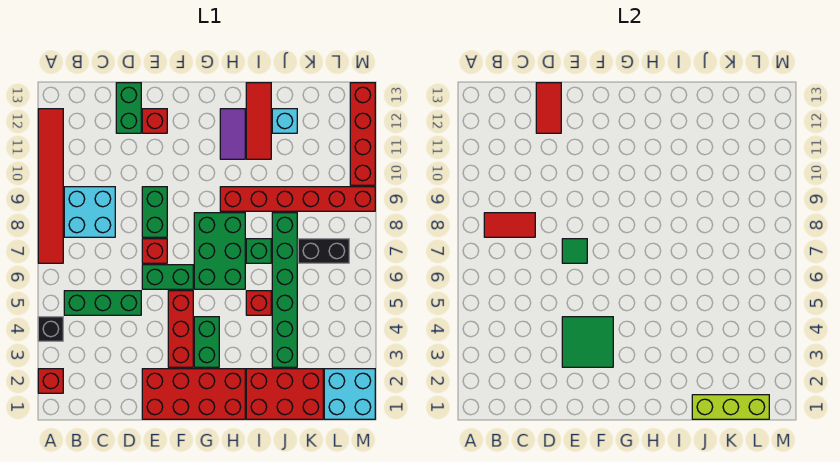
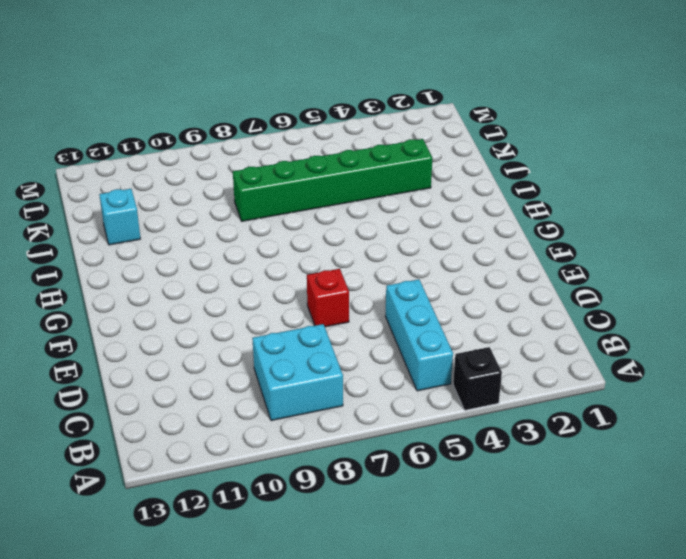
cyan 1x3 brick [385,279,453,391] -> green 1x3 brick [64,291,141,315]
none -> red 1x1 brick [38,369,63,393]
none -> red 1x6 tile [38,109,63,263]
none -> green 1x2 brick [116,83,141,133]
none -> red 2x4 brick [142,369,245,419]

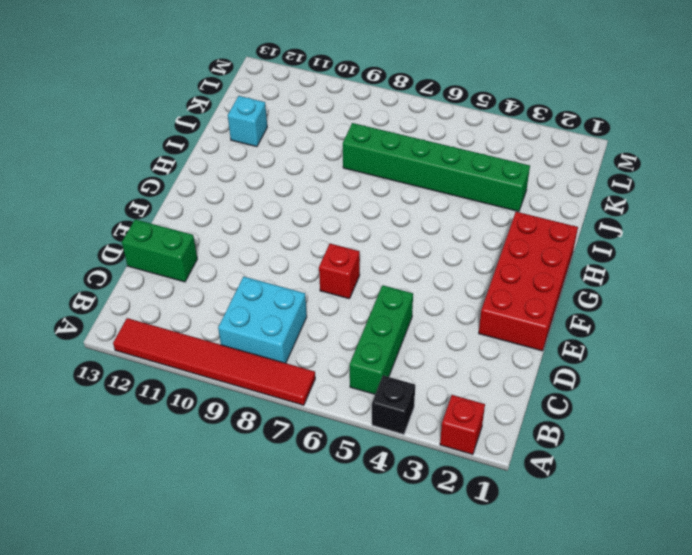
none -> green 1x2 brick [142,265,193,289]
none -> green 1x2 brick [142,187,167,237]
none -> red 1x1 brick [142,109,167,133]
none -> red 1x3 brick [168,291,193,367]

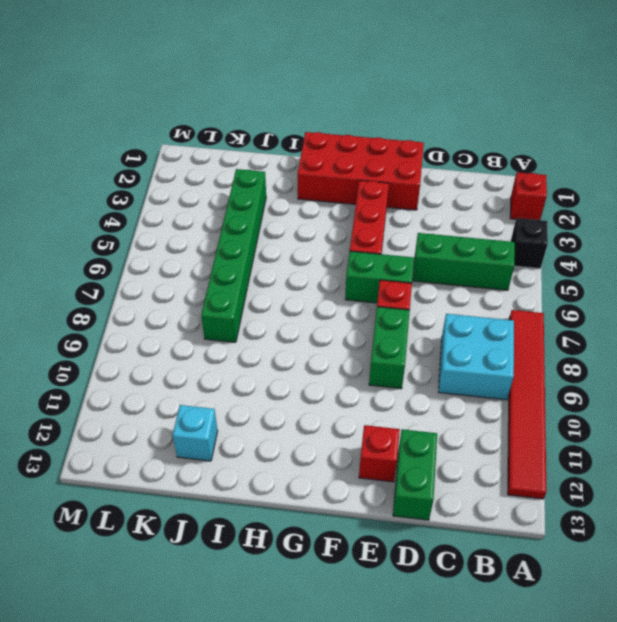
none -> green 1x2 brick [194,317,219,367]
none -> green 2x3 brick [194,213,245,289]
none -> red 1x6 brick [220,187,375,211]
none -> purple 1x2 tile [220,109,245,159]

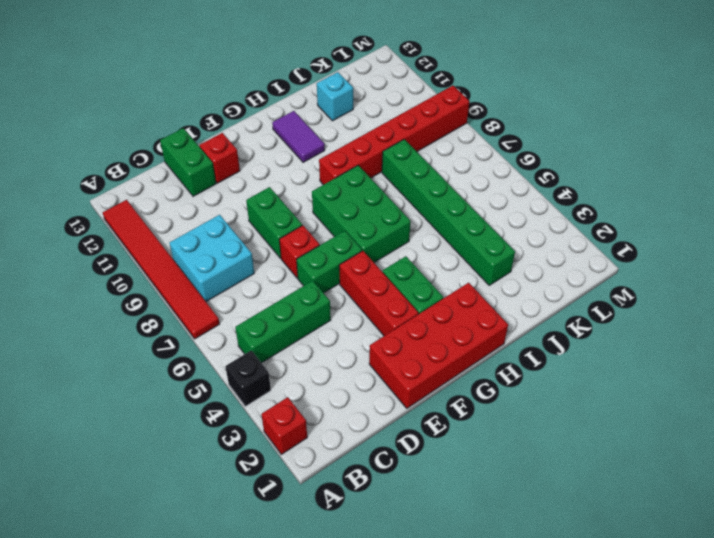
none -> red 2x3 brick [246,369,323,419]
none -> red 1x1 brick [246,291,271,315]
none -> green 1x1 brick [246,239,271,263]
none -> red 1x3 tile [246,83,271,159]

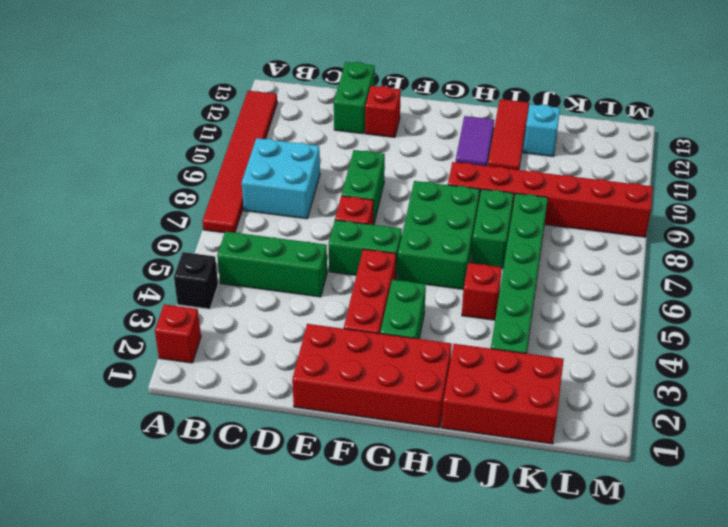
green 1x2 brick [471,189,514,269] -> green 1x1 brick [246,239,271,263]
none -> black 1x2 brick [298,239,349,263]
none -> cyan 2x2 brick [324,369,375,419]
none -> red 1x4 brick [350,83,375,185]
none -> red 1x2 tile [484,213,535,237]

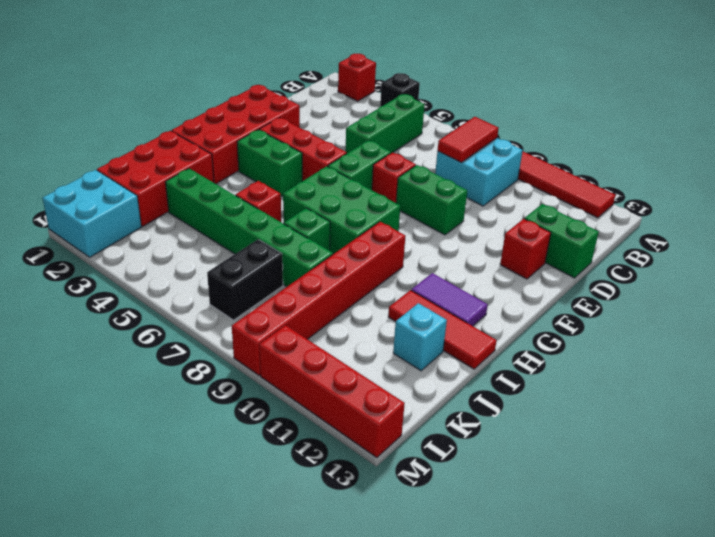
none -> red 1x2 tile [536,83,561,133]
none -> green 2x2 tile [562,317,613,367]
none -> green 1x1 tile [562,239,587,263]
none -> lime 1x3 brick [692,395,769,419]

